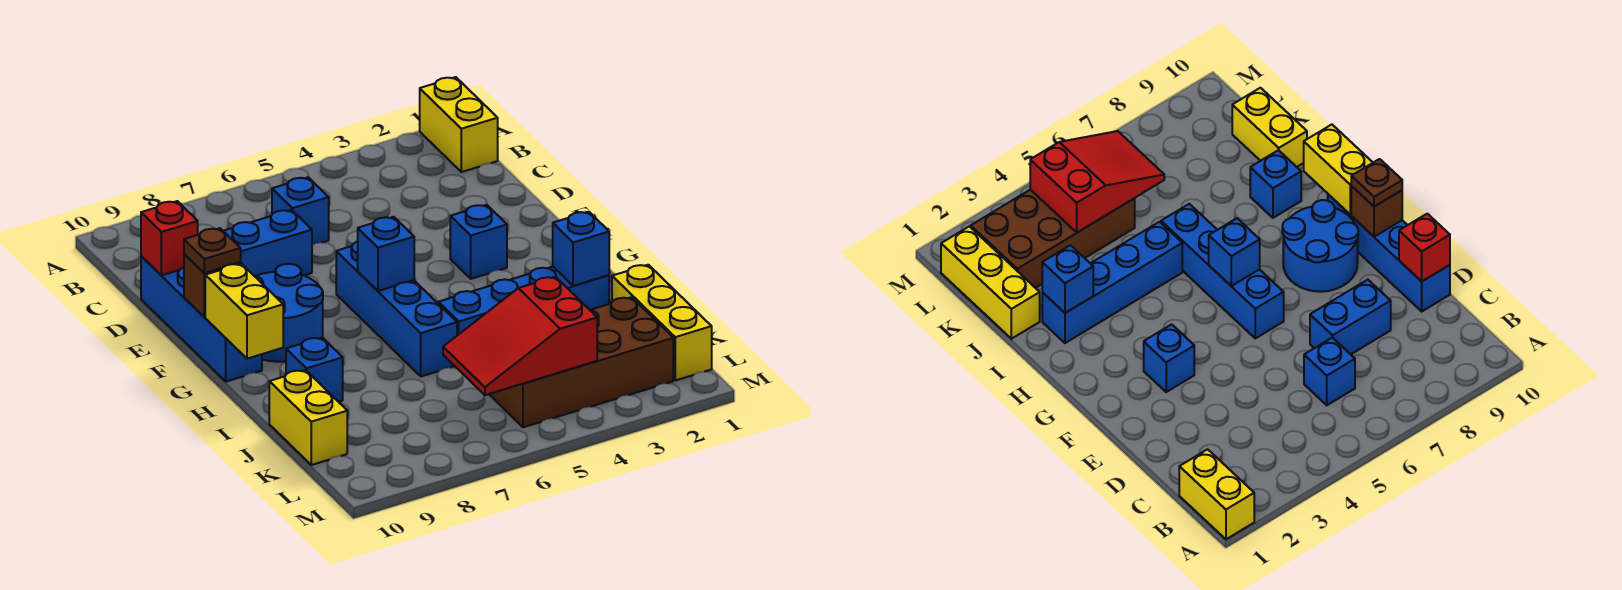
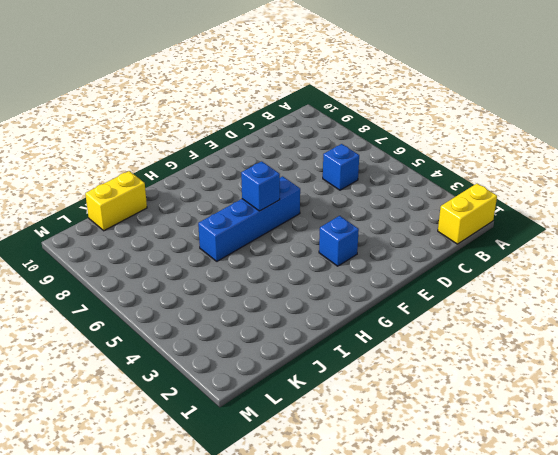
none -> blue 1x2 brick [224,210,312,276]
none -> blue 1x4 brick [141,256,262,382]
none -> blue 2x2 round brick [255,264,323,362]

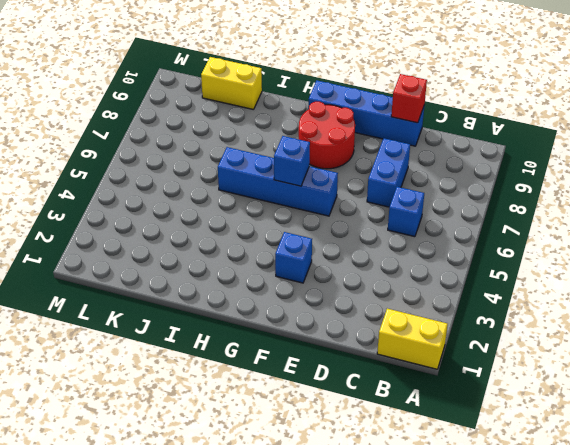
red 2x2 round brick [299,102,355,169] -> blue 2x2 round brick [255,264,323,362]
none -> blue 1x4 brick [438,267,609,335]
none -> blue 1x1 brick [286,337,343,402]
none -> yellow 1x3 brick [612,265,712,380]

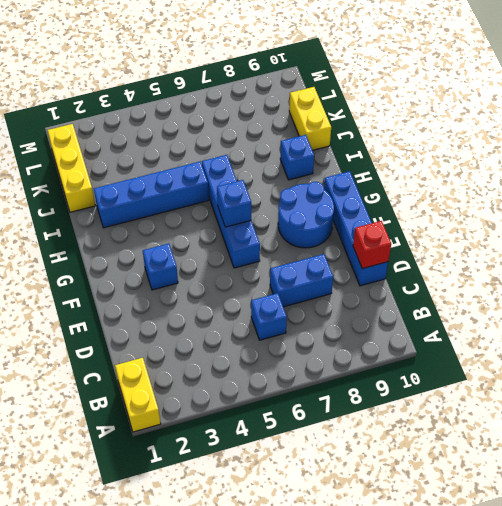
none -> brown 2x4 brick [489,297,673,427]
none -> brown 1x1 brick [184,254,241,317]
none -> yellow 1x2 brick [205,264,283,359]

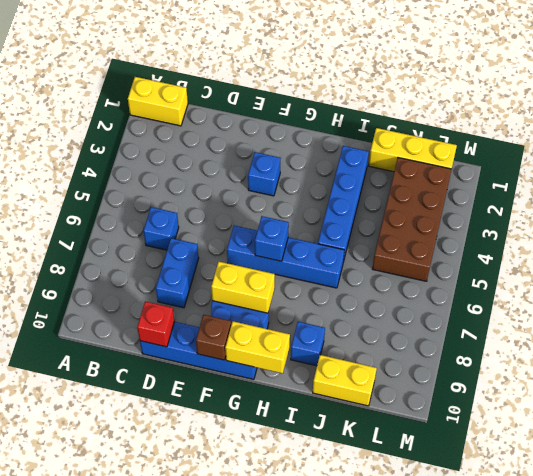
yellow 1x2 brick [211,262,275,313] -> none
none -> blue 1x1 brick [553,212,609,286]
none -> red 2x3 slope [443,277,597,395]
none -> brown 1x1 plate [184,228,241,273]

